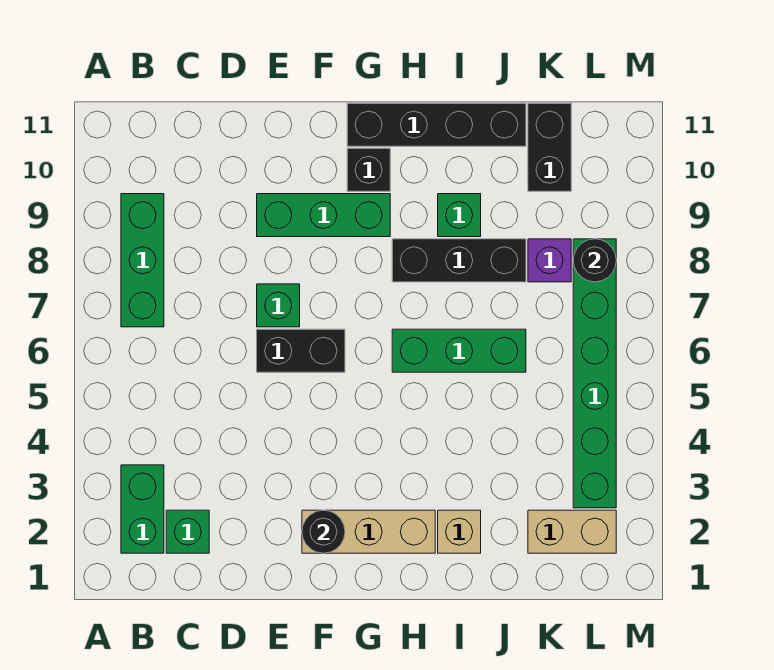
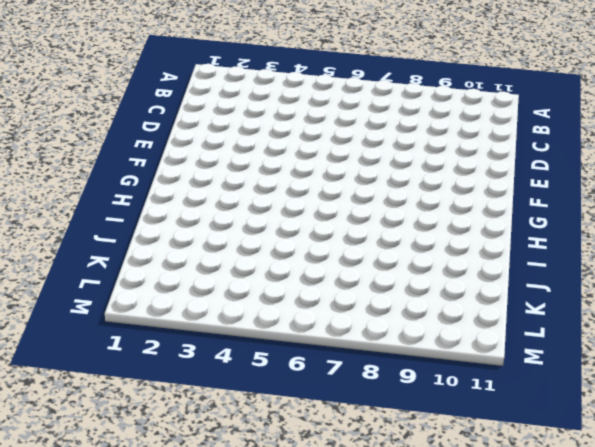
none -> green 1x2 brick [121,465,164,553]
none -> green 1x3 brick [121,194,164,327]
none -> green 1x1 brick [166,510,209,553]

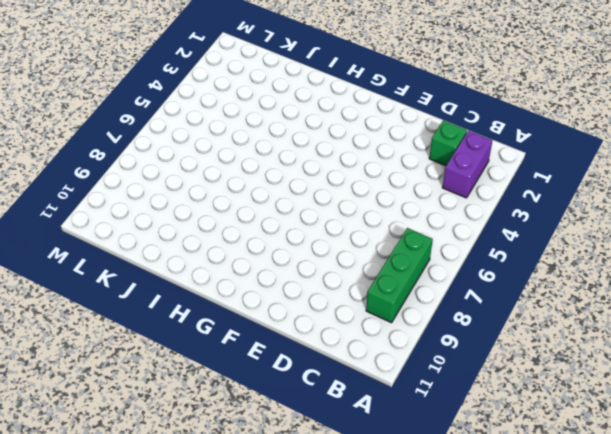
purple 1x2 brick [442,130,492,198] -> green 1x2 brick [121,465,164,553]
none -> black 1x2 brick [257,329,345,372]
none -> green 1x1 brick [257,284,300,327]
none -> green 1x3 brick [257,194,390,237]

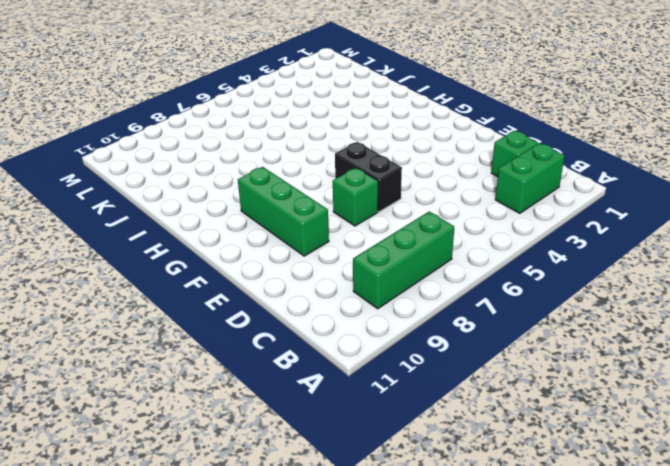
none -> tan 1x3 brick [302,510,435,553]
none -> black 1x1 brick [347,148,390,191]
none -> black 1x4 brick [347,103,526,146]

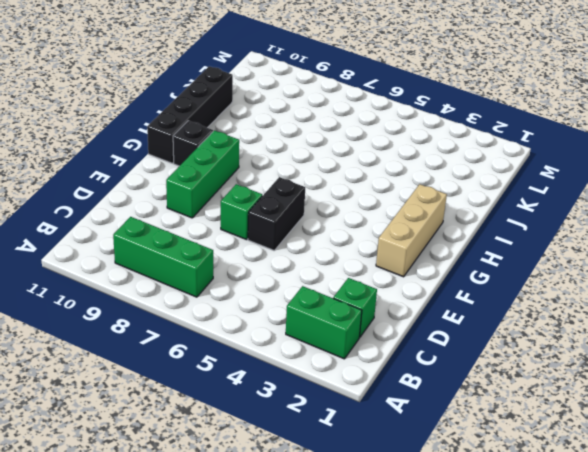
none -> green 1x3 brick [392,329,526,372]
none -> black 1x3 brick [392,239,526,282]
none -> tan 1x1 brick [438,510,481,553]

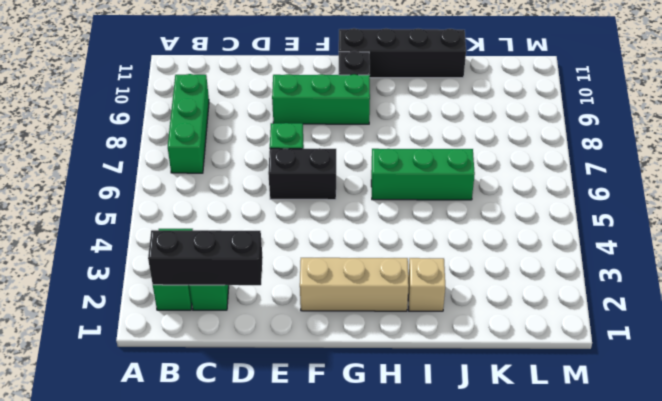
black 1x3 brick [148,230,263,285] -> black 1x3 brick moved to [392,239,526,282]
none -> green 1x1 brick [438,194,481,237]
none -> tan 1x2 brick [528,510,616,553]
none -> purple 1x1 brick [528,239,571,282]

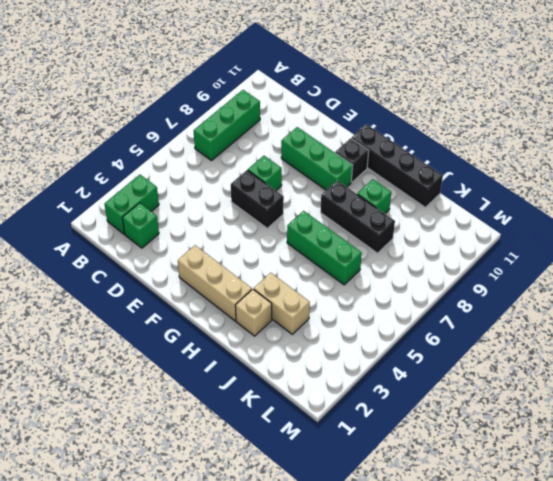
tan 1x2 brick [254,273,310,334] -> tan 1x2 brick moved to [528,510,616,553]
none -> purple 1x1 brick [528,239,571,282]
none -> black 1x2 brick [528,103,571,191]
none -> green 1x6 brick [573,239,616,508]

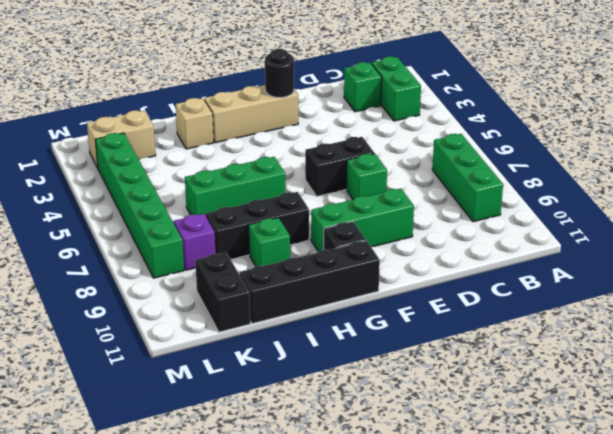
none -> black 1x1 round brick [573,239,616,282]

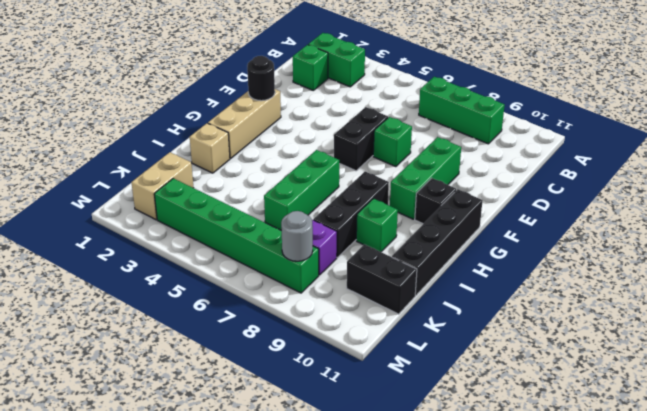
grey 1x1 round brick [281,211,313,261] -> black 1x1 round brick [573,239,616,282]

